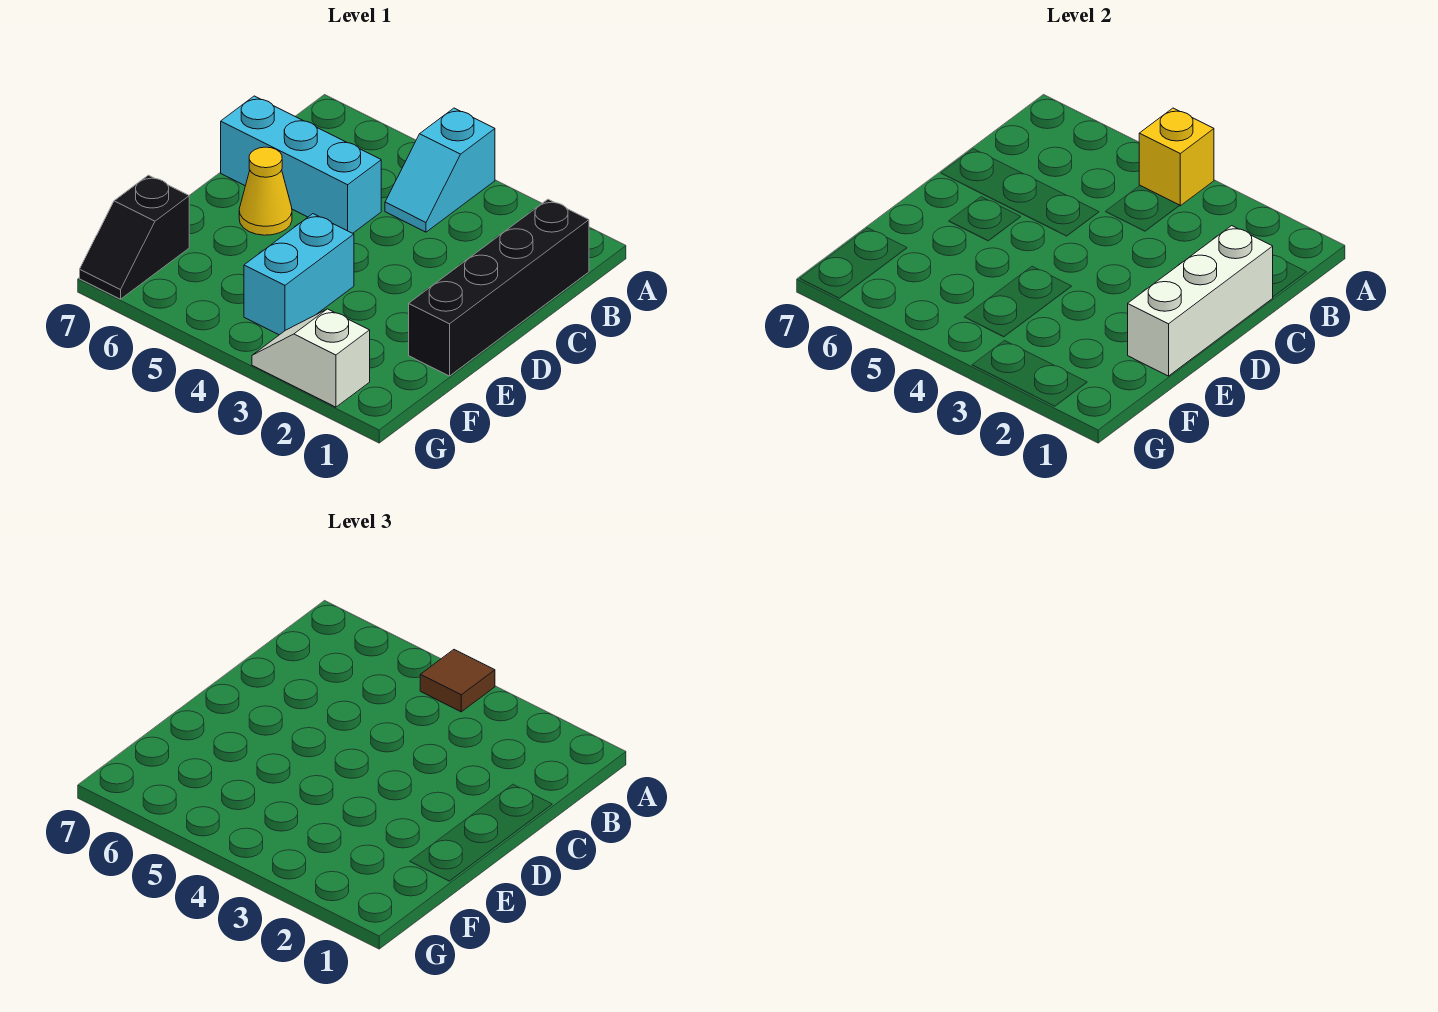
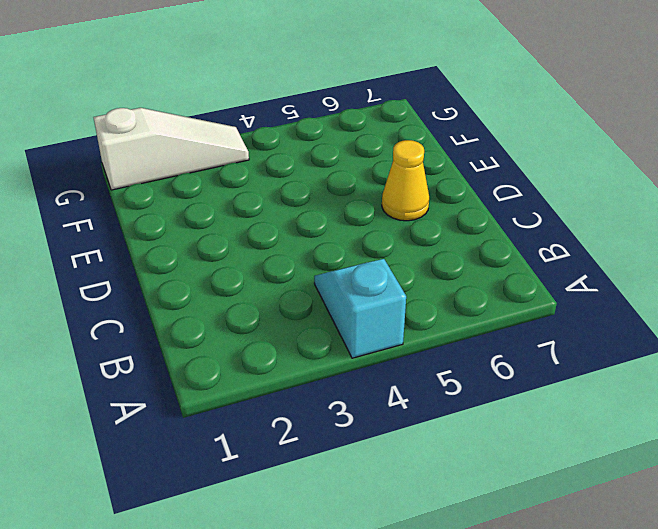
white 1x3 slope [94,108,249,190] -> white 1x2 slope [252,309,370,407]
none -> black 1x4 brick [409,199,589,376]
none -> cyan 1x3 brick [221,96,381,233]

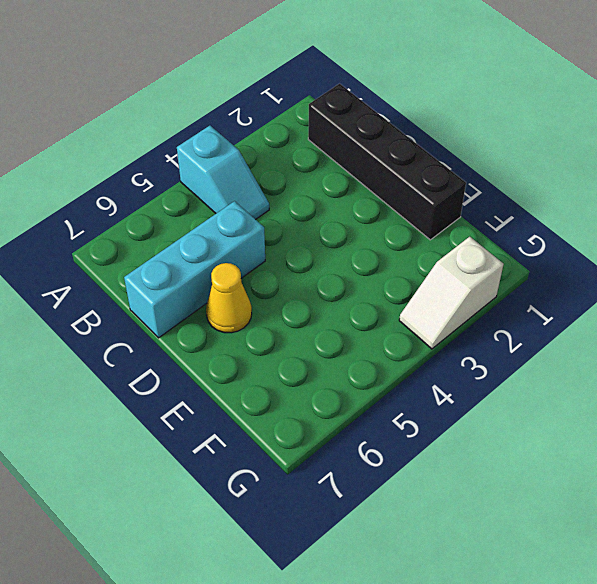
none -> cyan 1x2 brick [244,214,354,335]
none -> black 1x2 slope [80,175,189,299]

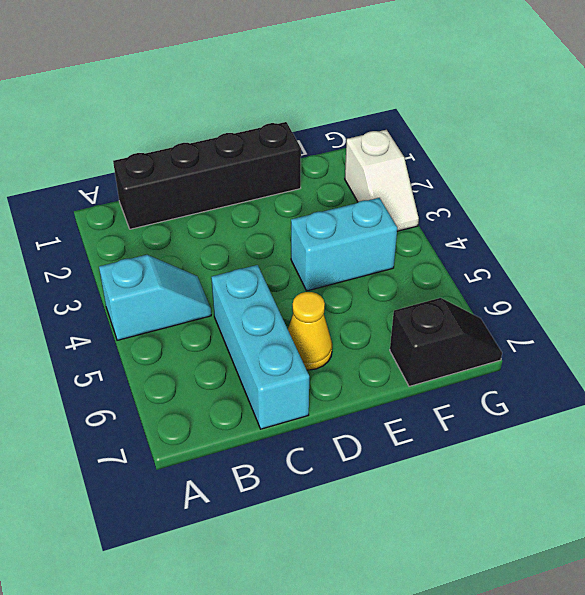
none -> yellow 1x1 brick [1139,108,1214,206]
none -> white 1x3 brick [1128,226,1273,376]

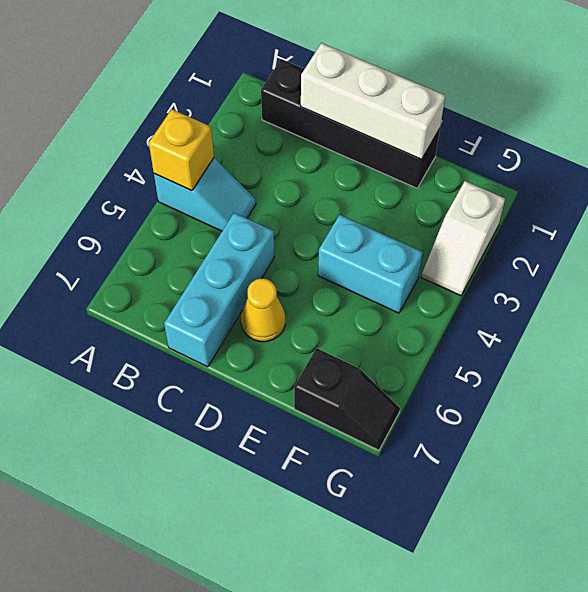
none -> brown 1x1 tile [420,650,495,712]

